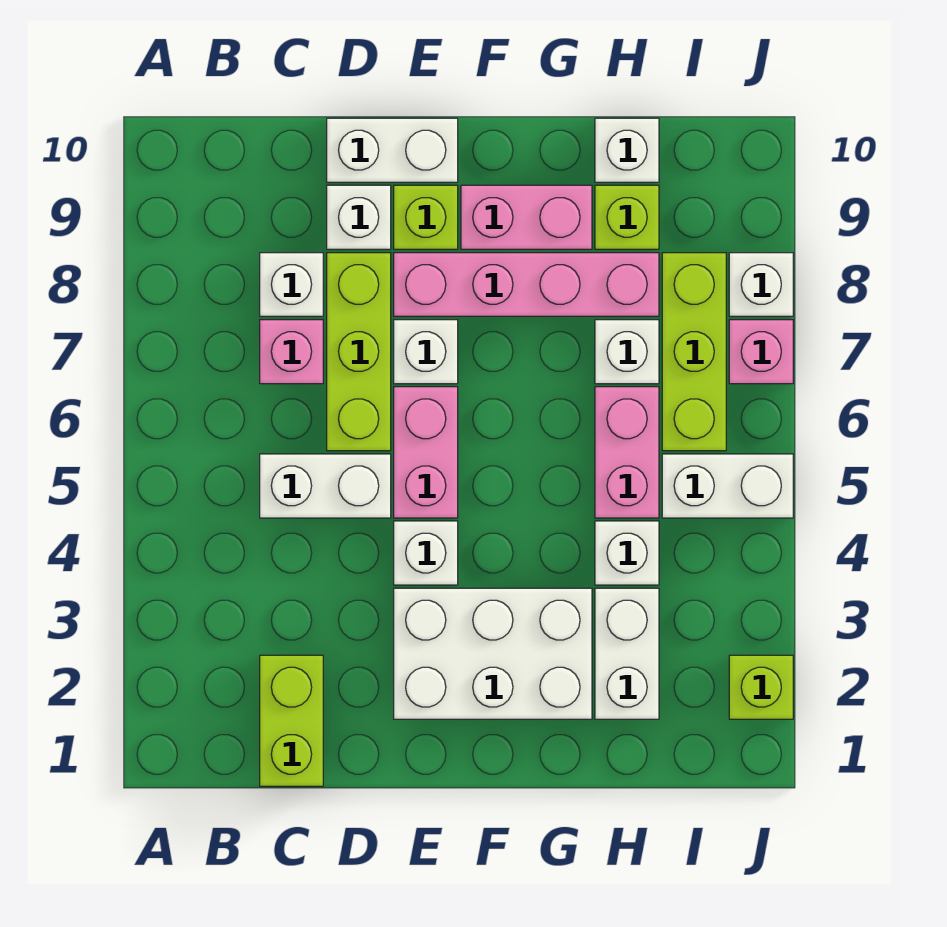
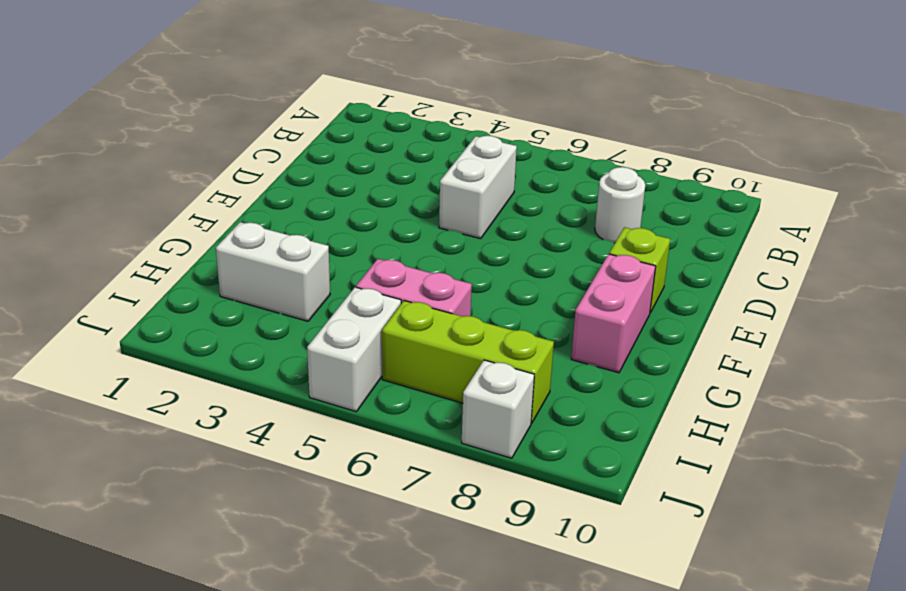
white 1x1 round brick [595,167,645,243] -> white 1x1 brick [260,253,323,316]
none -> lime 1x2 brick [260,655,323,786]
none -> pink 1x1 brick [260,320,323,384]
none -> lime 1x3 brick [327,253,391,451]

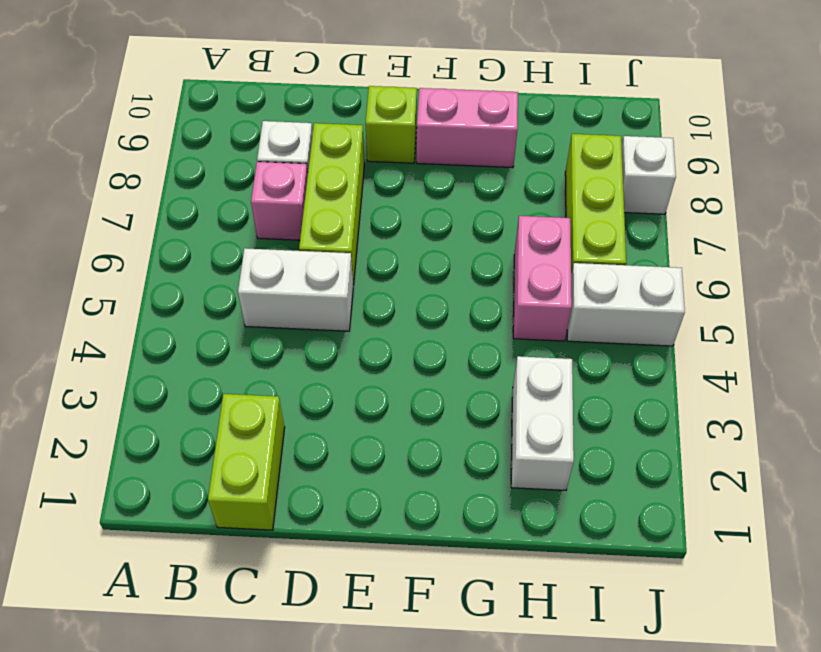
none -> white 1x1 brick [327,185,391,249]
none -> white 1x2 brick [327,118,458,182]
none -> white 2x3 brick [394,588,592,719]

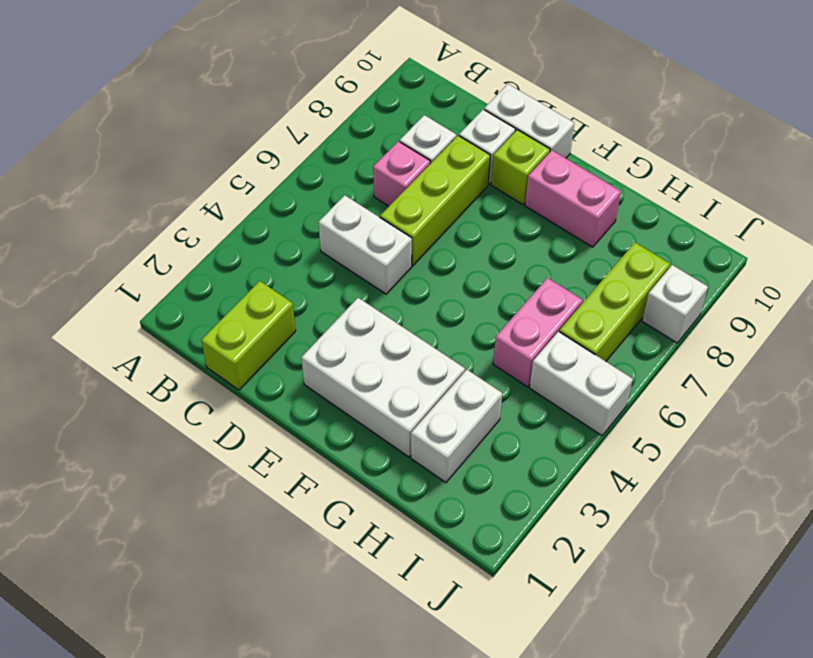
none -> white 1x1 brick [394,521,458,585]
none -> pink 1x2 brick [394,387,458,518]
none -> white 1x1 brick [394,320,458,384]

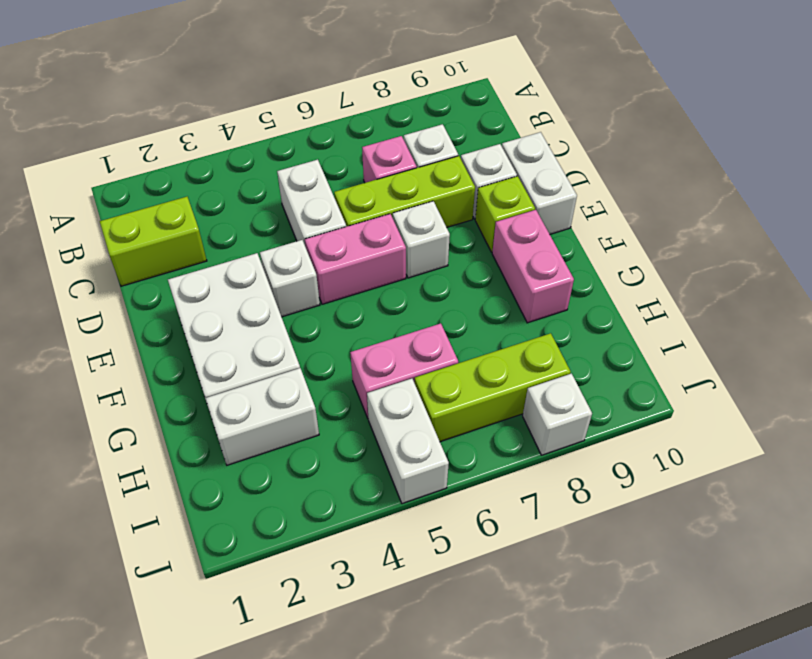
none -> pink 1x4 brick [394,253,659,316]
none -> white 1x1 brick [595,521,659,585]
none -> white 1x1 brick [595,320,659,384]

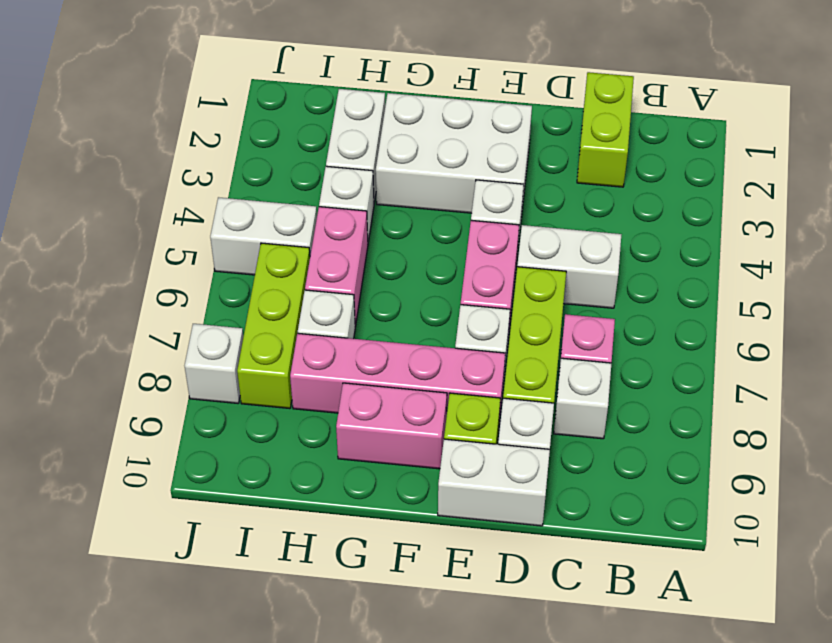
none -> lime 1x1 brick [595,185,659,249]
none -> white 1x1 brick [595,118,659,182]
none -> lime 1x1 brick [729,655,793,719]

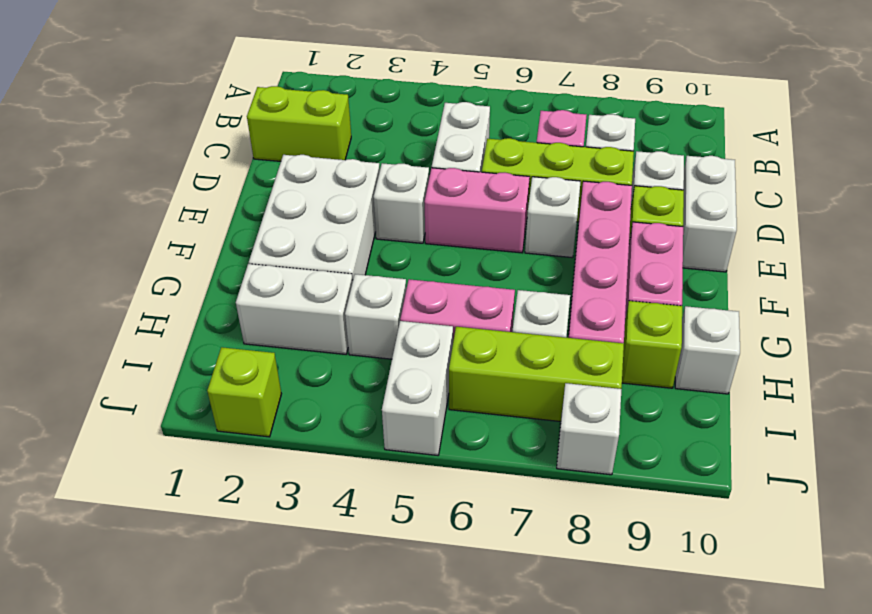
none -> pink 1x1 brick [729,320,793,384]

